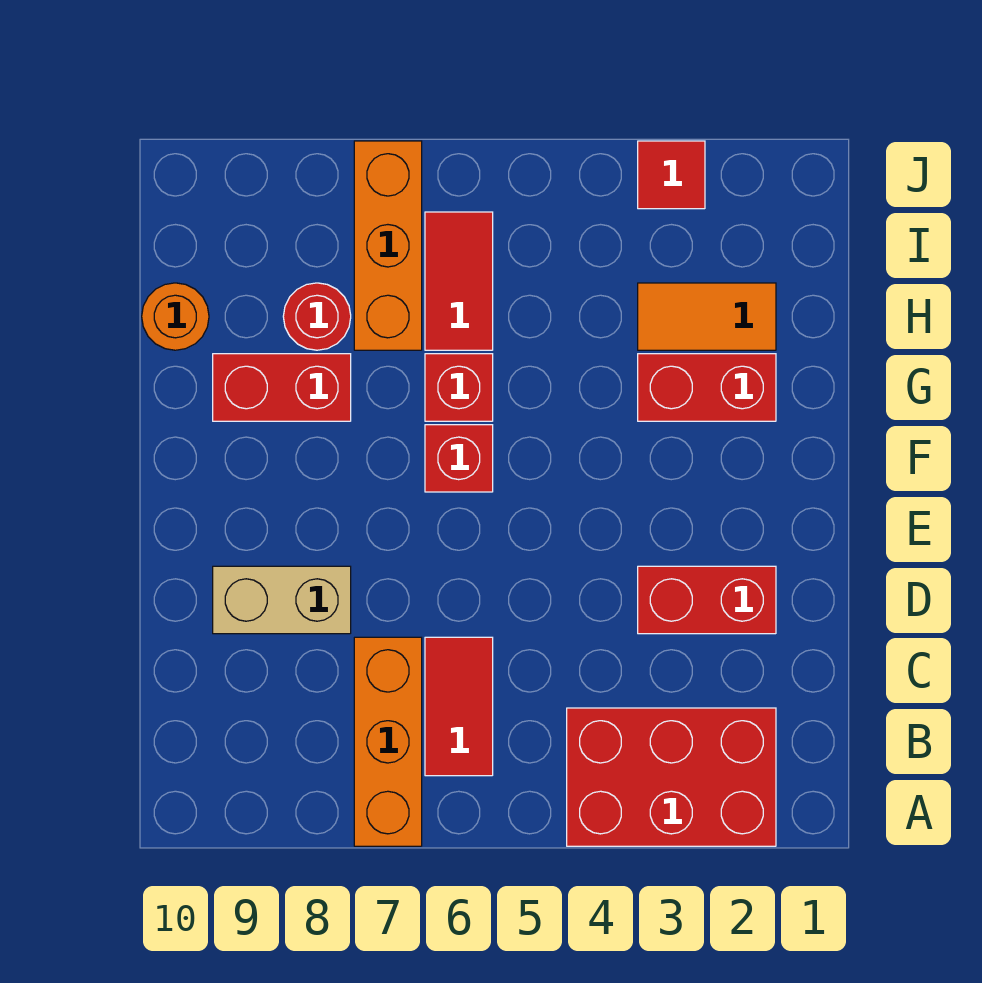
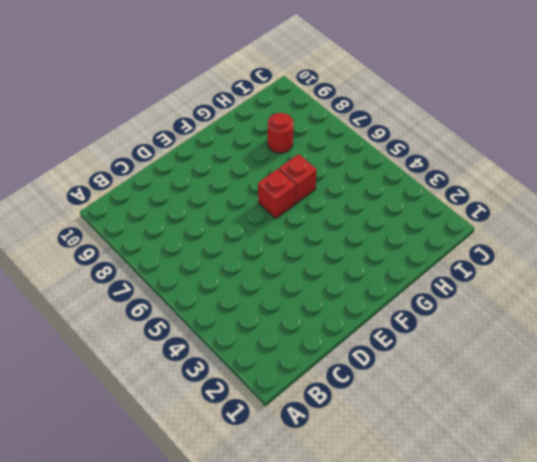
none -> red 2x3 brick [567,708,776,846]
none -> orange 1x3 brick [354,637,422,846]
none -> red 1x2 tile [425,637,493,776]

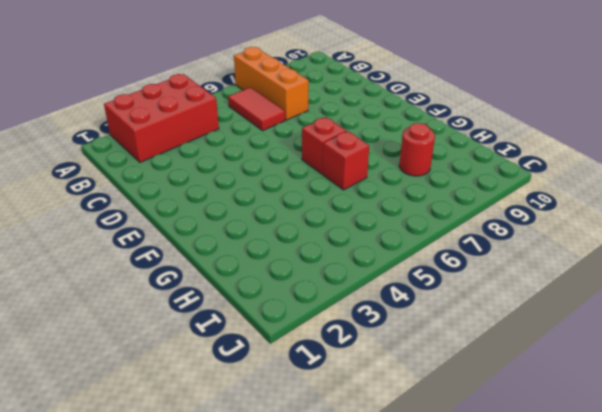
none -> red 1x2 brick [638,566,776,634]
none -> tan 1x2 brick [213,566,351,634]
none -> red 1x2 brick [638,354,776,421]

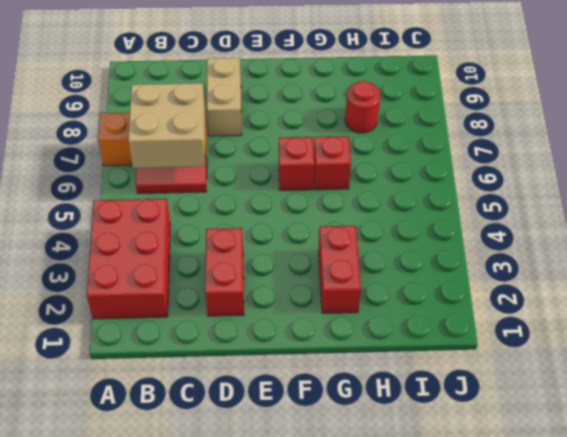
tan 2x2 brick [128,83,205,168] -> none
none -> red 1x2 brick [213,354,351,421]
none -> orange 1x2 tile [638,283,776,350]
none -> red 1x2 tile [425,212,493,350]

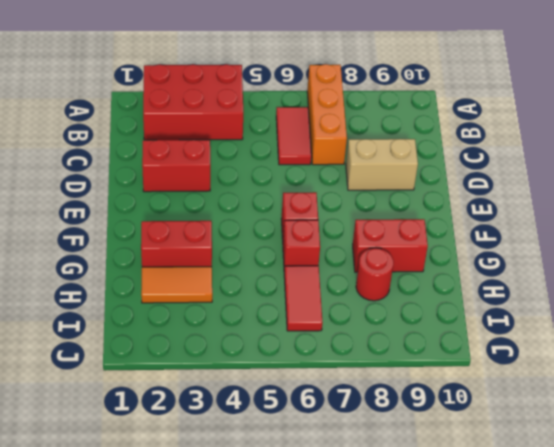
none -> orange 1x3 brick [354,141,422,350]
none -> orange 1x1 round brick [142,283,209,350]
none -> red 1x1 tile [638,141,705,209]

